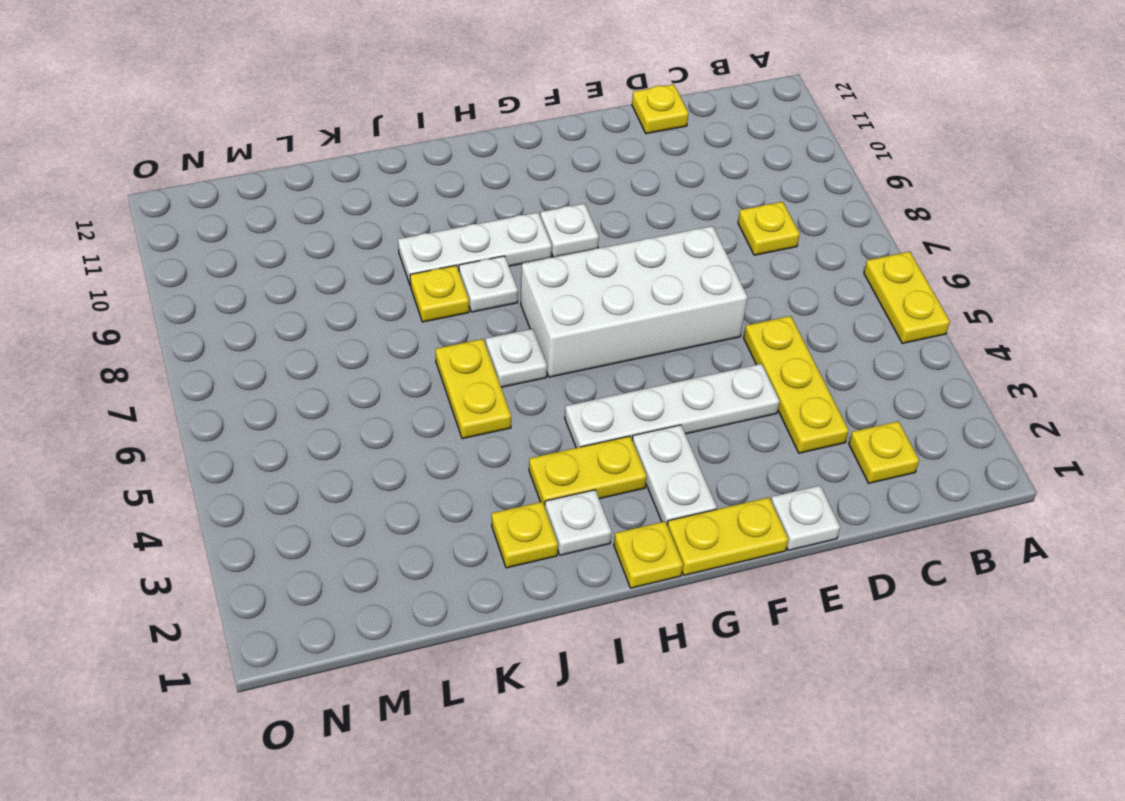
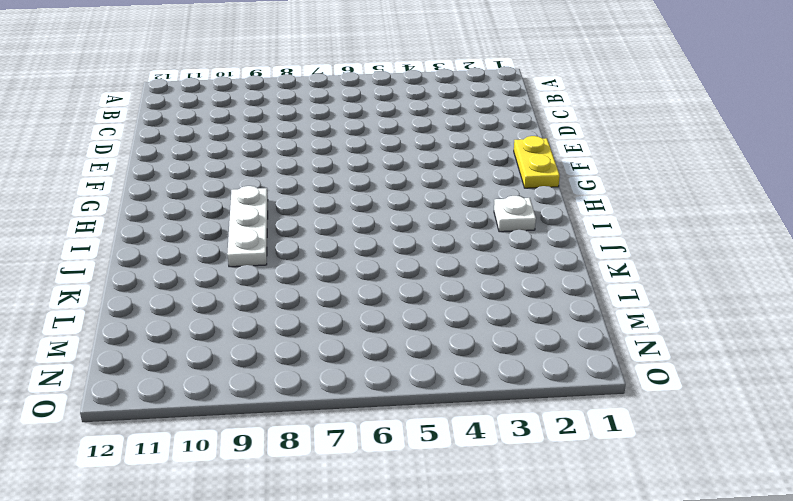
none -> yellow 1x2 plate [864,252,950,343]
none -> yellow 1x1 plate [849,421,919,483]
none -> yellow 1x1 plate [738,202,800,255]

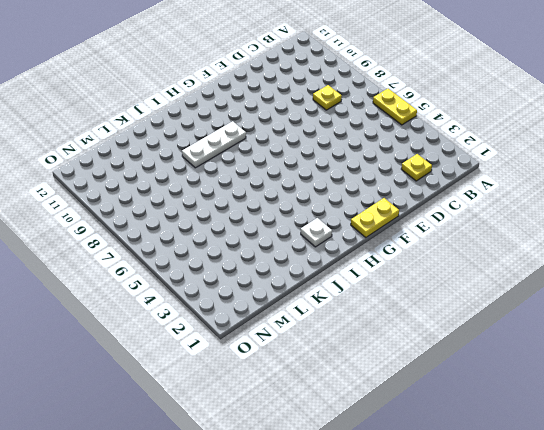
none -> yellow 1x3 plate [744,316,849,453]
none -> yellow 1x1 plate [632,84,689,134]
none -> white 1x1 plate [771,486,840,551]

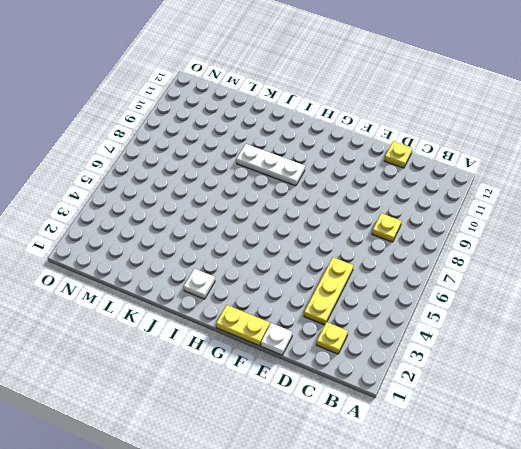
none -> yellow 1x2 plate [864,252,950,343]
none -> white 1x4 plate [565,364,780,448]
none -> white 2x4 brick [521,226,747,377]

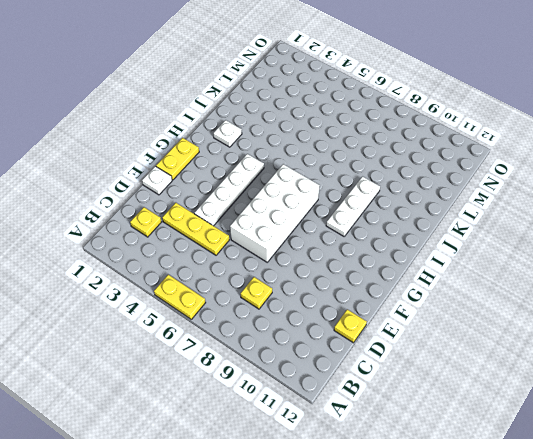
none -> white 1x2 plate [632,425,717,524]
none -> white 1x1 plate [540,203,599,257]
none -> yellow 1x1 plate [614,522,683,588]

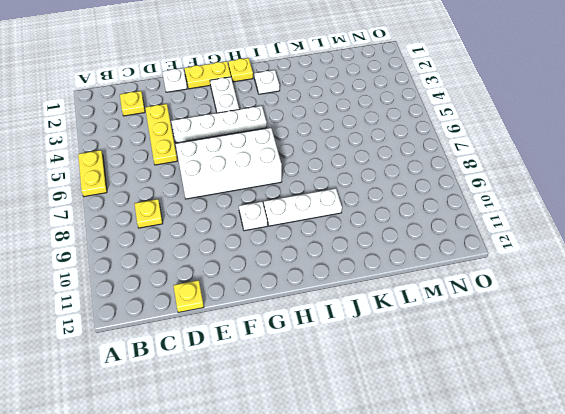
none -> yellow 1x2 plate [529,436,647,507]
none -> white 1x1 plate [486,329,547,387]
none -> white 1x1 plate [459,256,518,312]

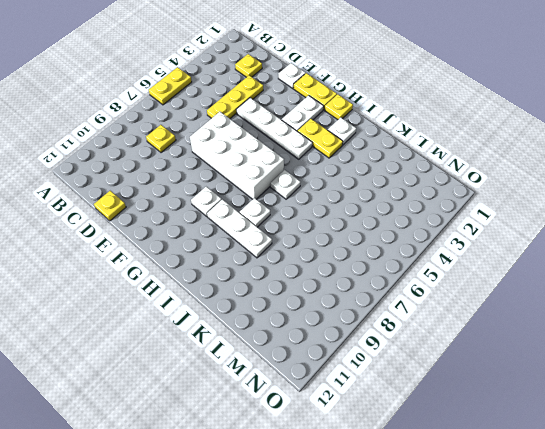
none -> yellow 1x1 plate [492,502,558,568]
none -> yellow 1x2 plate [436,339,511,439]
none -> yellow 1x1 plate [410,265,469,322]

